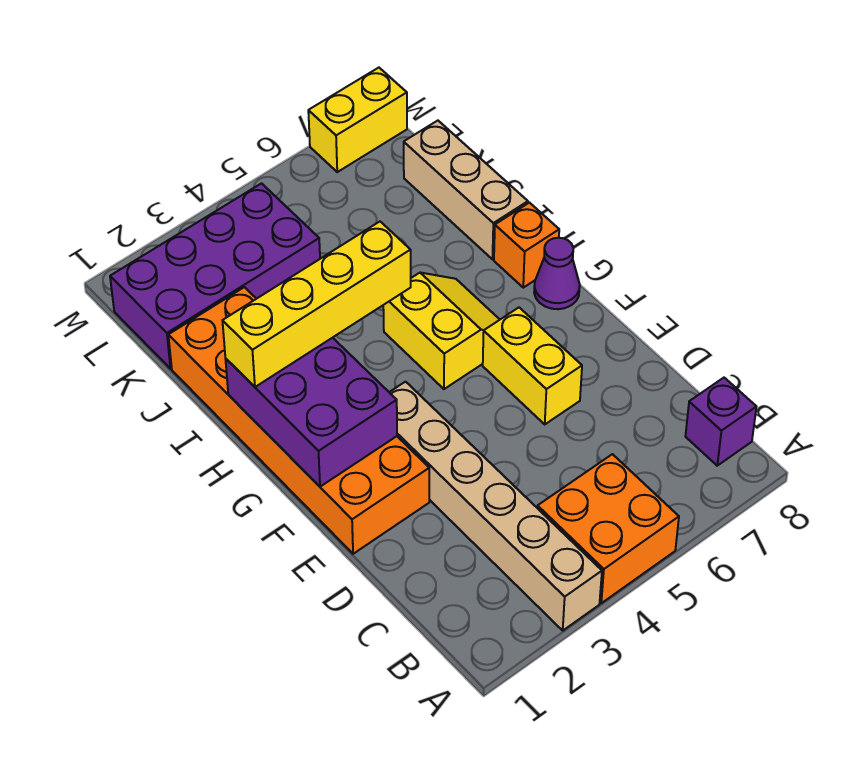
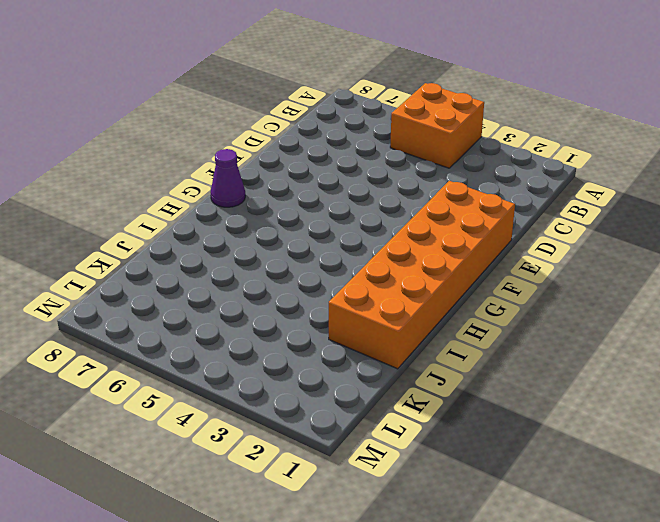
none -> tan 1x6 brick [389,382,602,630]
none -> purple 1x1 brick [685,378,756,466]
none -> yellow 1x2 brick [483,308,582,424]

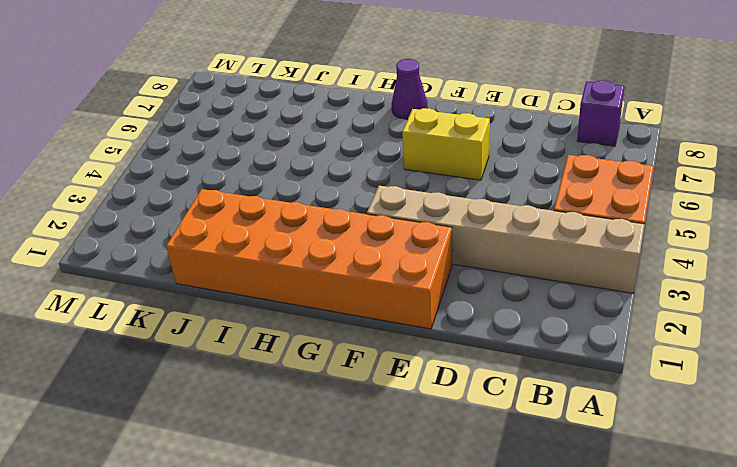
none -> yellow 2x2 slope [383,273,500,389]
none -> orange 1x1 brick [494,203,559,288]
none -> tan 1x3 brick [404,121,528,259]

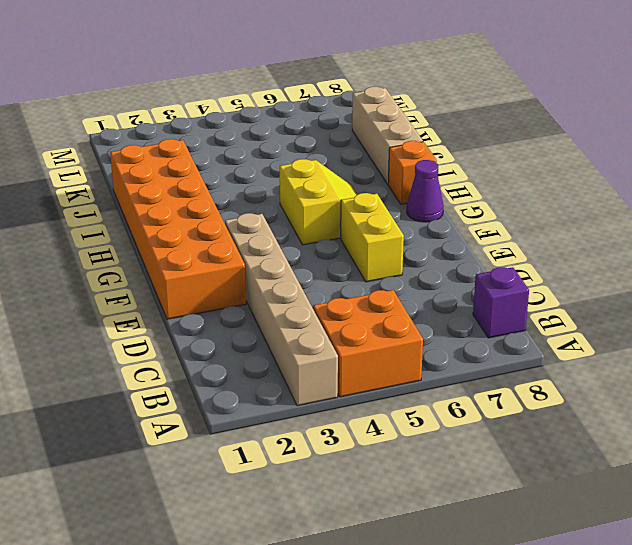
none -> purple 2x4 brick [110,183,320,369]
none -> yellow 1x2 brick [308,68,407,172]
none -> purple 2x3 brick [225,338,397,487]

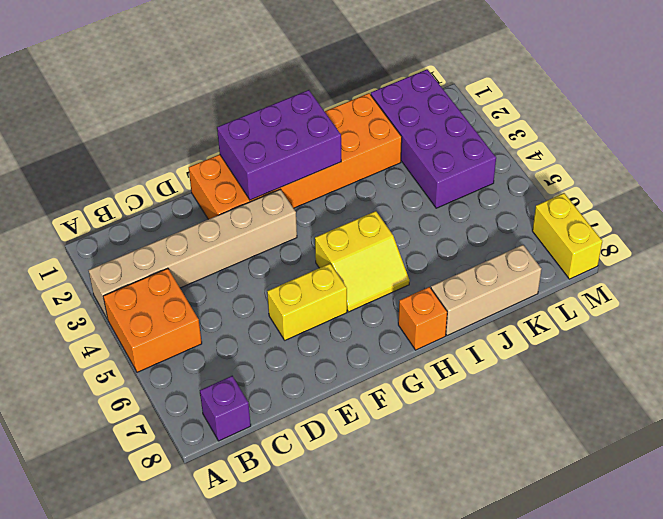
none -> purple 1x1 cone [534,238,580,309]
none -> yellow 1x4 brick [222,222,411,387]

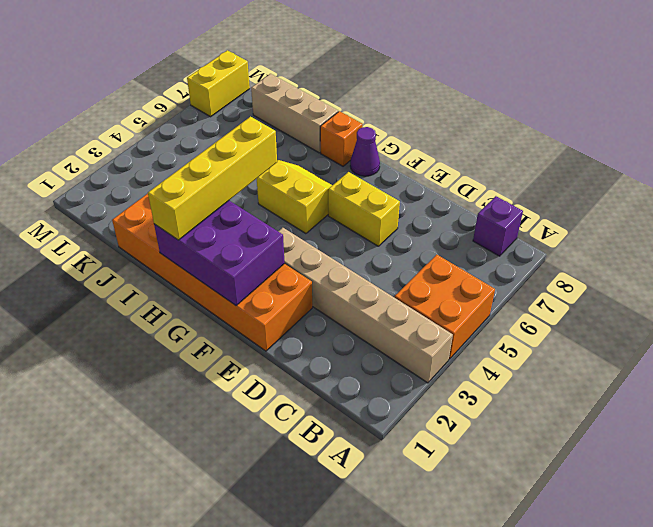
none -> purple 2x4 brick [110,183,320,369]

